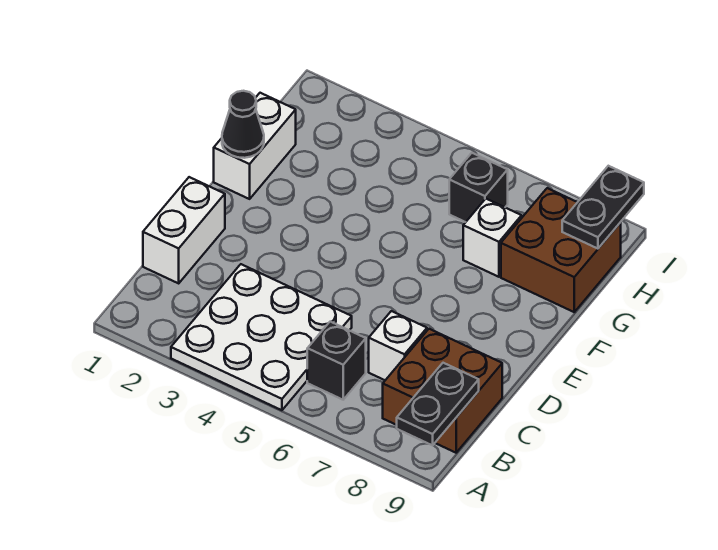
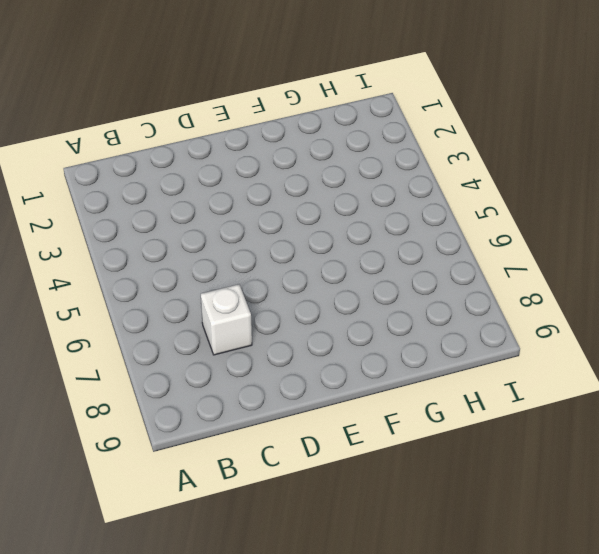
none -> white 3x3 plate [171,264,352,410]
none -> black 1x1 brick [307,322,366,400]
none -> brown 2x2 brick [383,329,502,453]

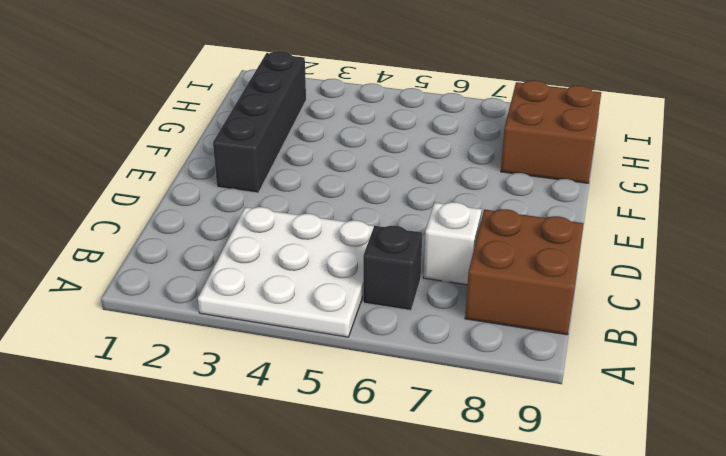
black 1x4 brick [213,51,306,193] -> none
none -> white 1x2 brick [143,177,225,283]
none -> white 1x2 brick [214,93,296,199]
none -> white 1x1 brick [463,199,522,277]

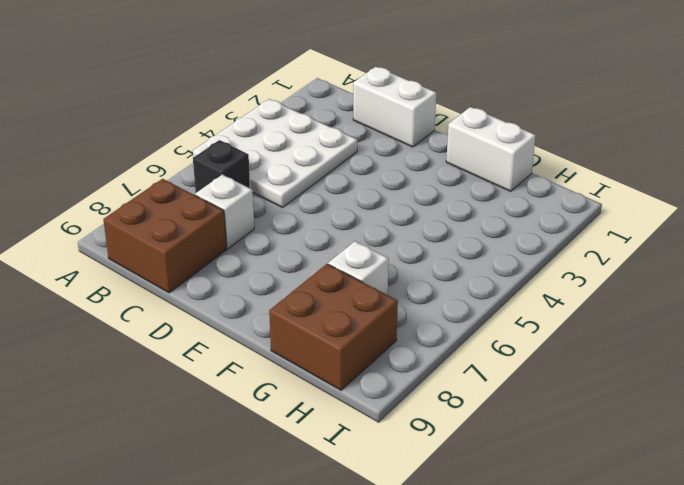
none -> black 1x1 brick [449,153,508,222]
none -> black 1x2 plate [397,363,479,445]
none -> black 1x1 cone [222,91,264,158]

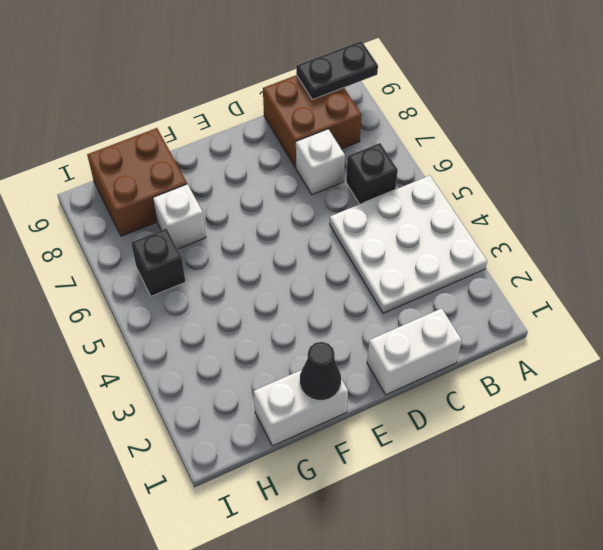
none -> black 1x2 plate [562,166,644,249]

